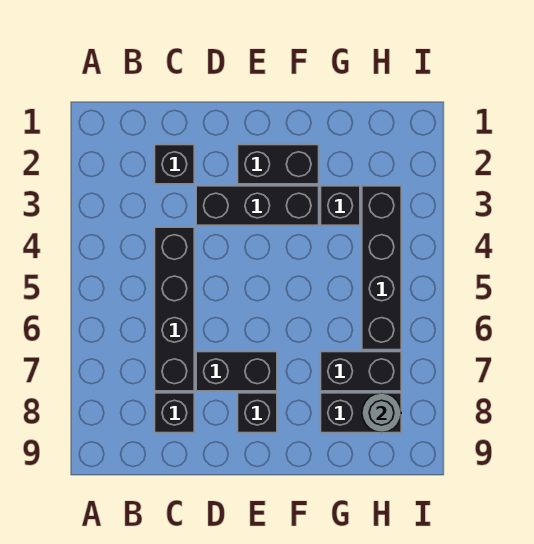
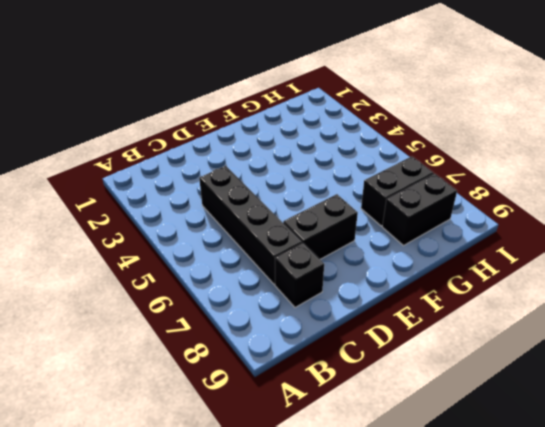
none -> black 1x1 brick [155,145,194,184]
none -> black 1x3 brick [196,186,319,225]
none -> black 1x2 brick [238,145,319,184]

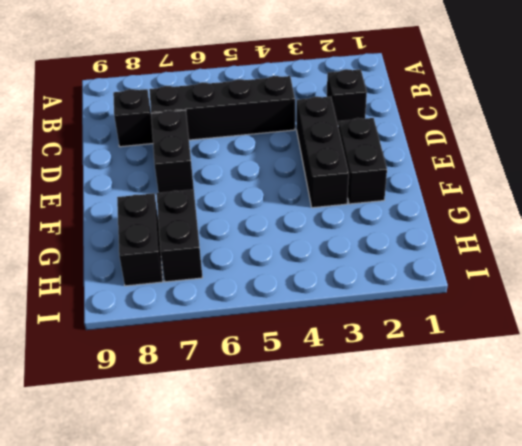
none -> black 1x1 brick [238,393,277,433]
none -> black 1x1 brick [321,186,360,225]
none -> black 1x4 brick [362,186,401,350]

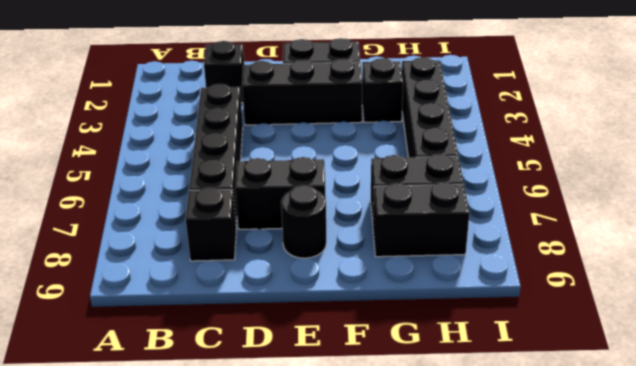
black 1x1 round brick [281,185,327,258] -> black 1x1 brick [238,393,277,433]
none -> grey 1x1 round brick [362,393,401,433]

